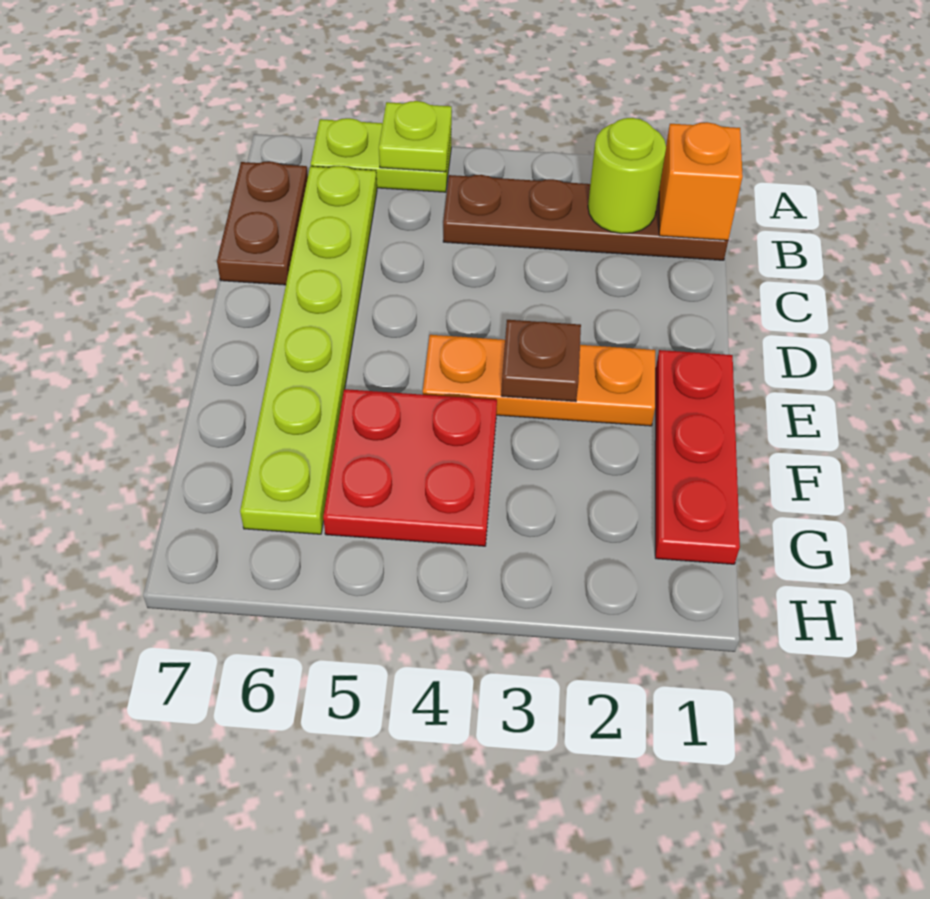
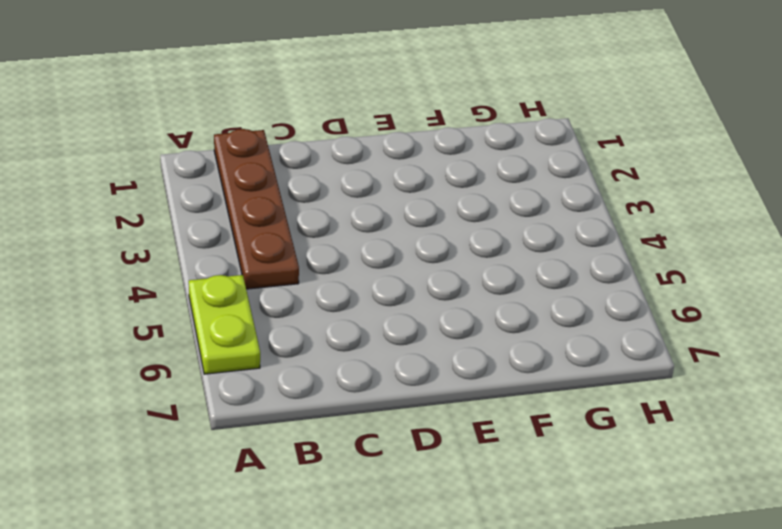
none -> lime 1x6 plate [240,166,377,534]
none -> brown 1x2 plate [217,161,308,285]

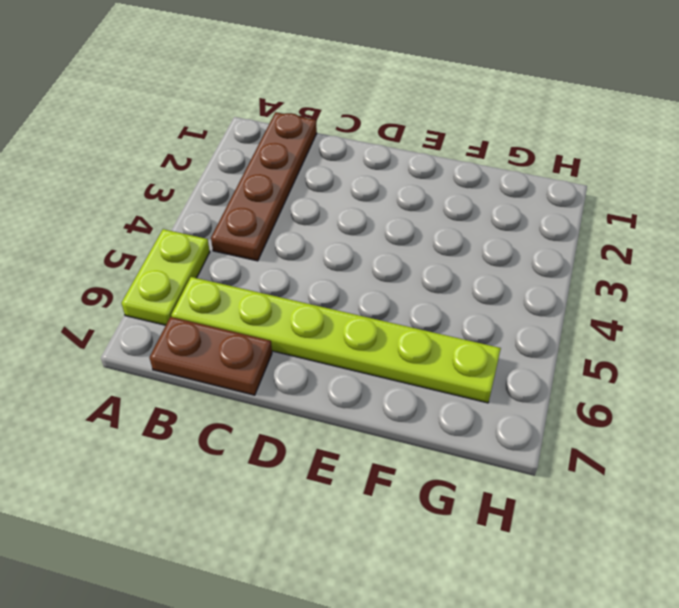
none -> red 1x3 plate [655,350,740,564]
none -> orange 1x3 plate [423,335,655,426]

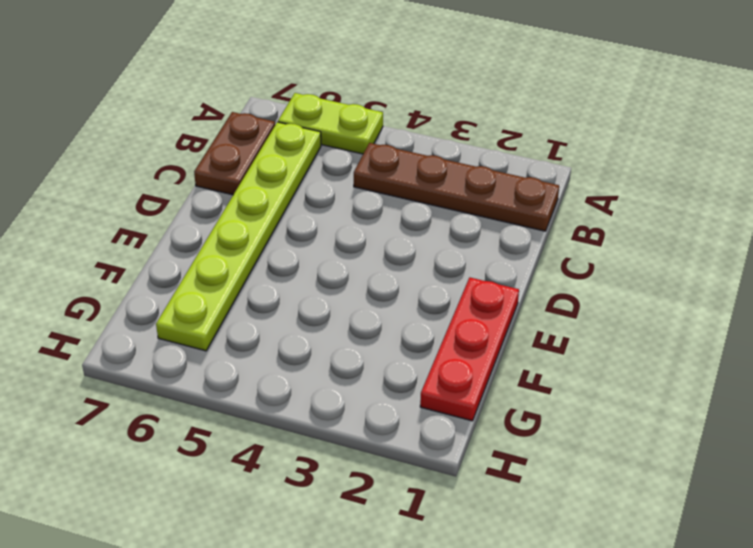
none -> orange 1x3 plate [423,335,655,426]
none -> red 2x2 plate [323,389,497,546]

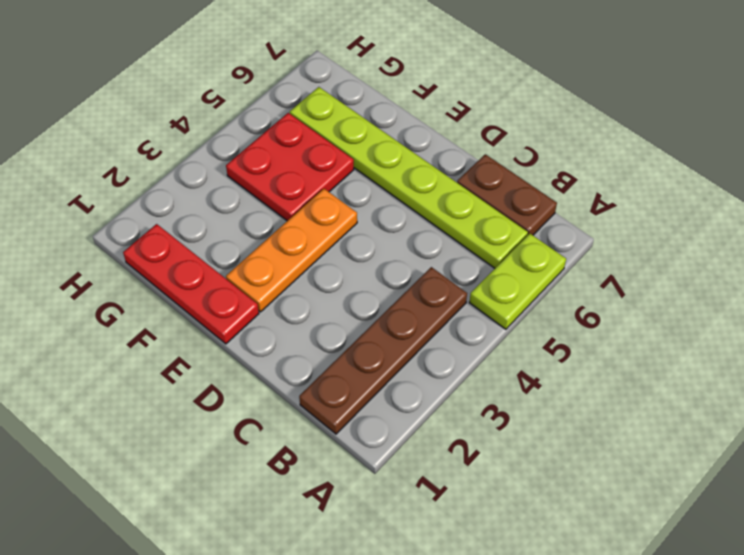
none -> lime 1x1 plate [379,101,452,172]
none -> orange 1x1 brick [659,122,743,240]

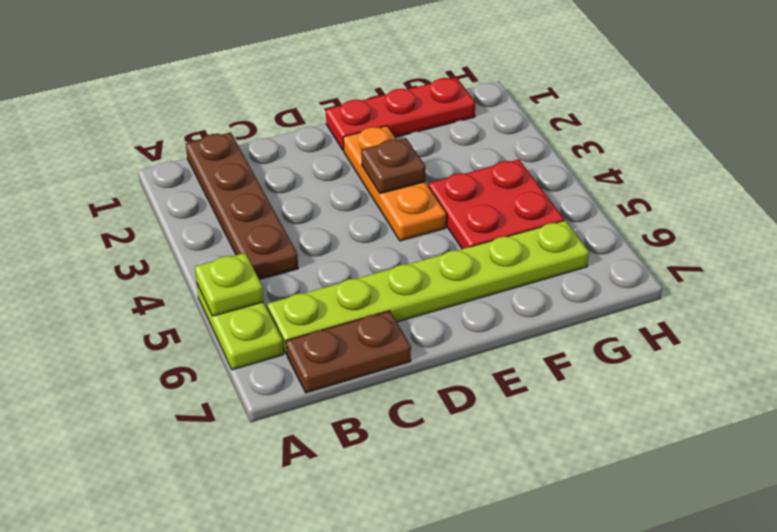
none -> orange 1x1 brick [659,122,743,240]
none -> lime 1x1 round brick [588,118,666,234]

